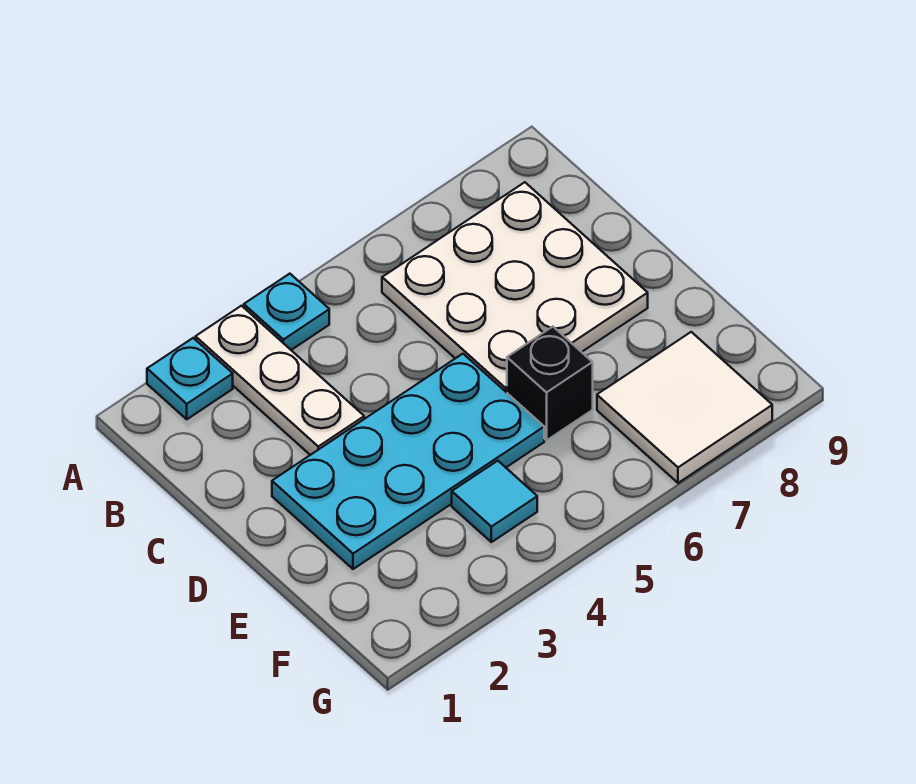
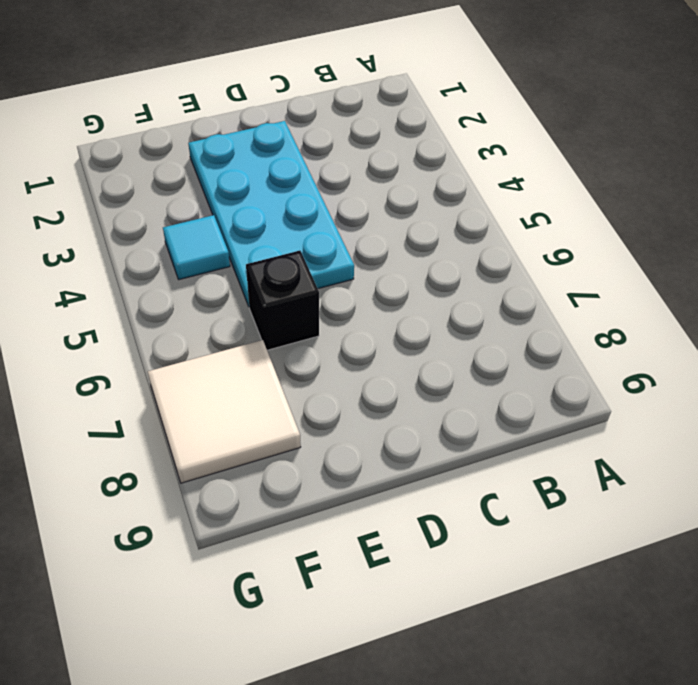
none -> cyan 1x1 plate [147,338,233,419]
none -> white 1x3 plate [196,306,364,455]

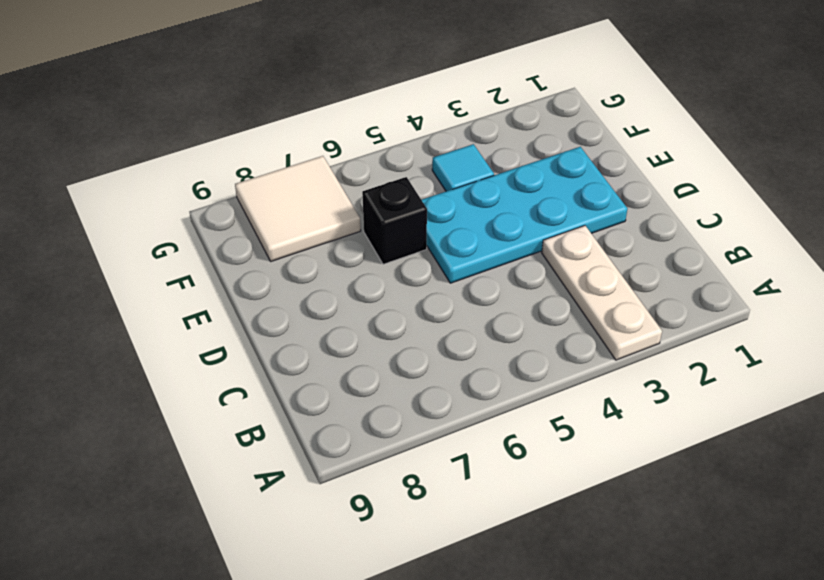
none -> cyan 1x1 plate [147,338,233,419]
none -> cyan 1x1 plate [244,274,329,350]

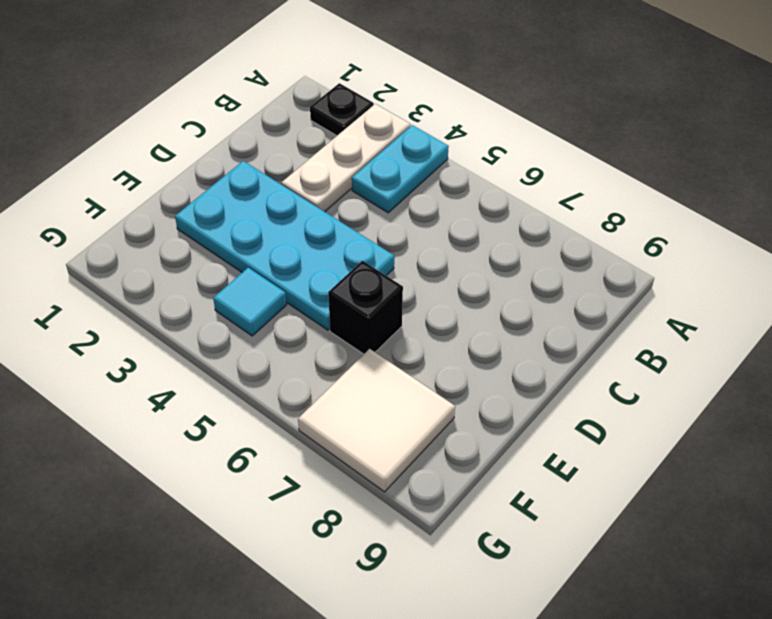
black 1x1 plate [310,83,374,136] -> cyan 1x1 plate [147,338,233,419]
cyan 1x2 plate [352,125,449,213] -> cyan 1x1 plate [244,274,329,350]
none -> white 3x3 plate [382,182,648,393]

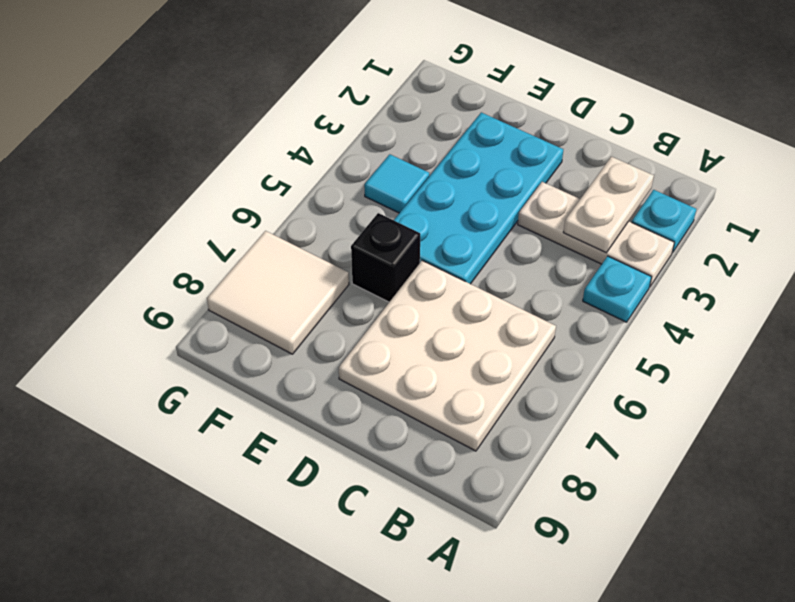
white 1x2 plate [563,157,654,253] -> none

